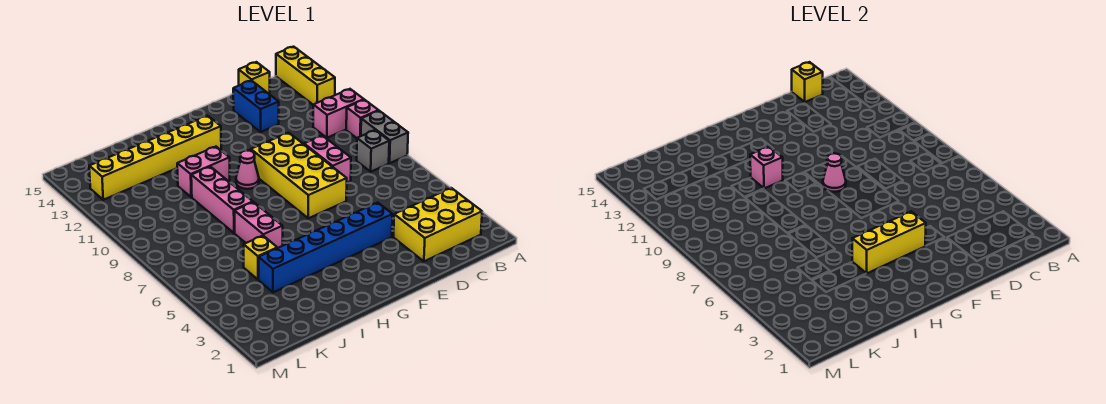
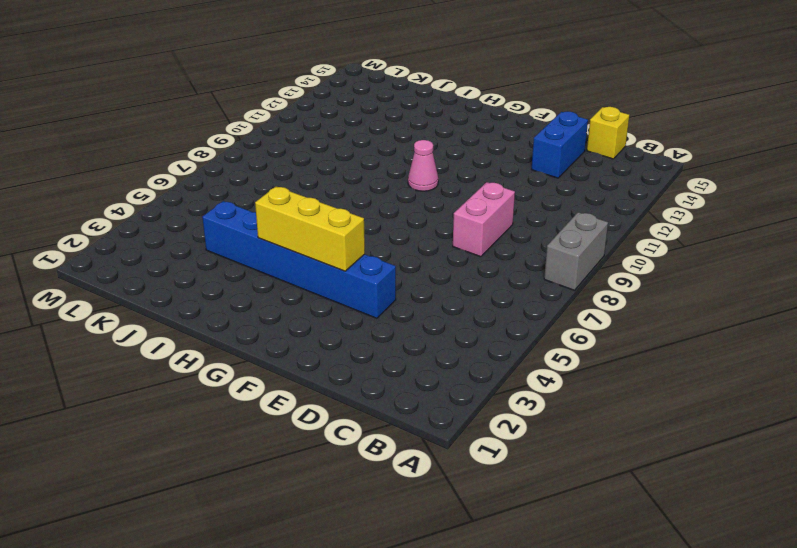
none -> pink 1x1 brick [346,100,378,138]
none -> pink 1x2 brick [313,89,364,138]
none -> yellow 1x3 brick [276,47,335,105]

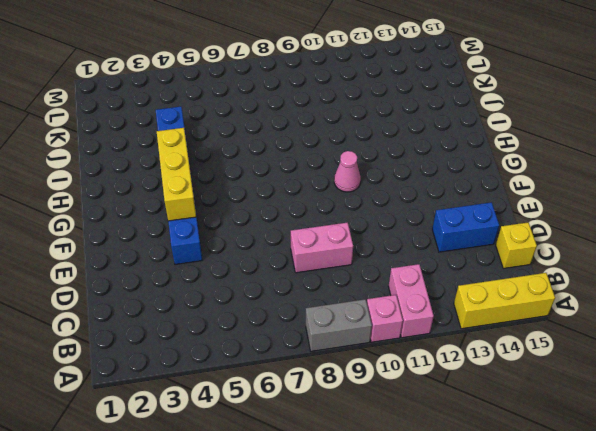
none -> yellow 2x3 brick [394,188,482,261]
none -> grey 1x1 brick [357,130,389,172]
none -> yellow 2x4 brick [251,133,347,218]

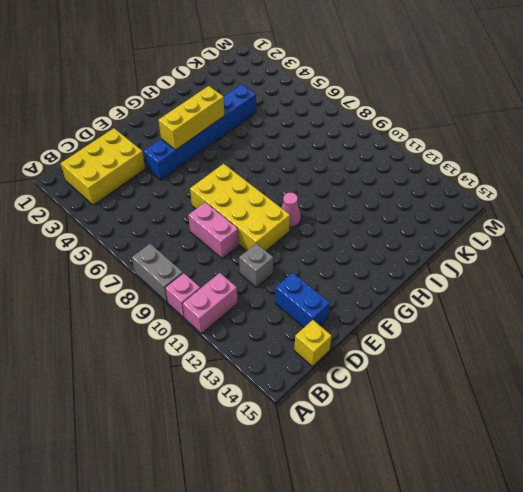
grey 1x1 brick [239,243,273,287] -> grey 1x1 brick moved to [357,130,389,172]
none -> yellow 1x3 brick [276,47,335,105]
none -> yellow 1x6 brick [89,116,221,200]
none -> pink 1x2 brick [177,147,230,197]

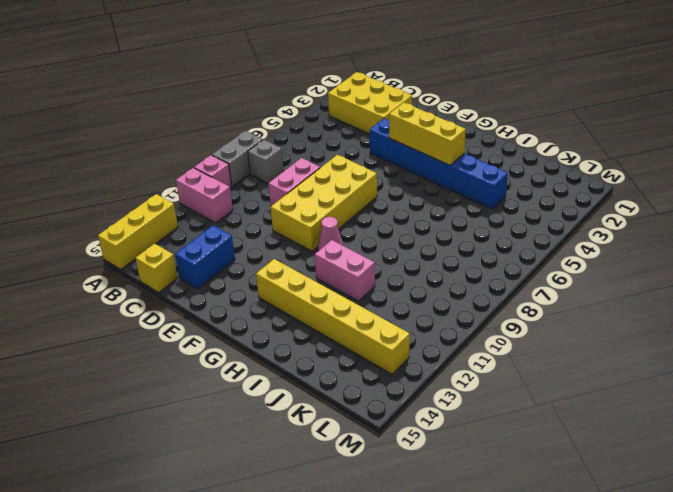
none -> pink 1x2 brick [234,202,283,248]
none -> pink 1x3 brick [191,167,253,233]
none -> yellow 1x1 brick [244,236,277,280]

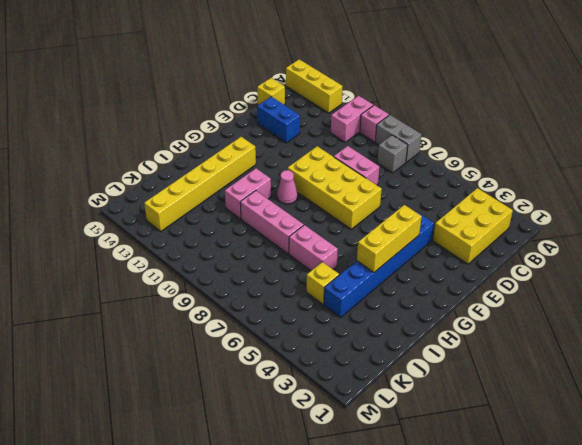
none -> yellow 1x1 brick [792,62,823,102]
none -> pink 1x1 cone [823,153,846,192]
none -> pink 1x1 brick [750,147,783,189]

